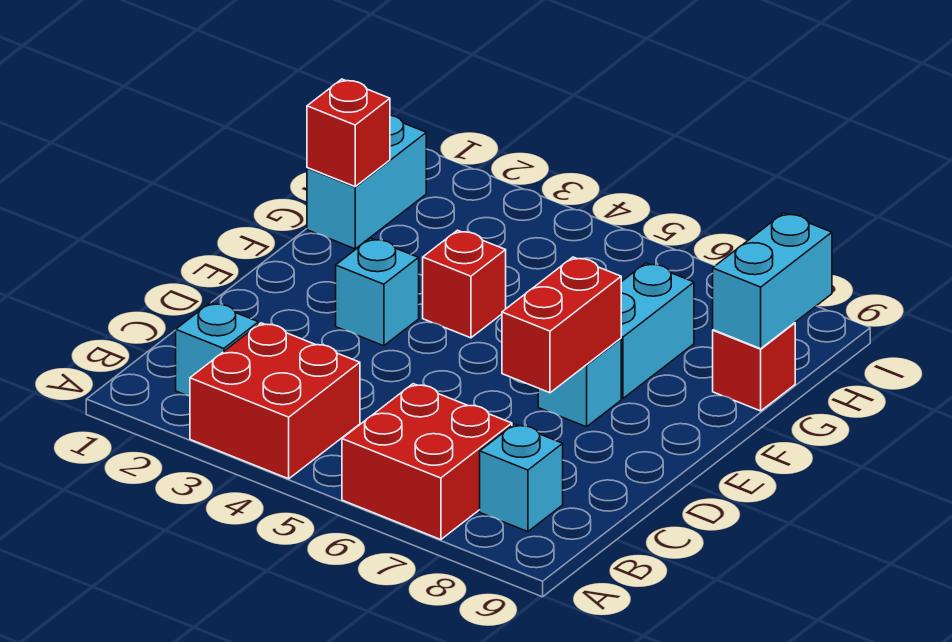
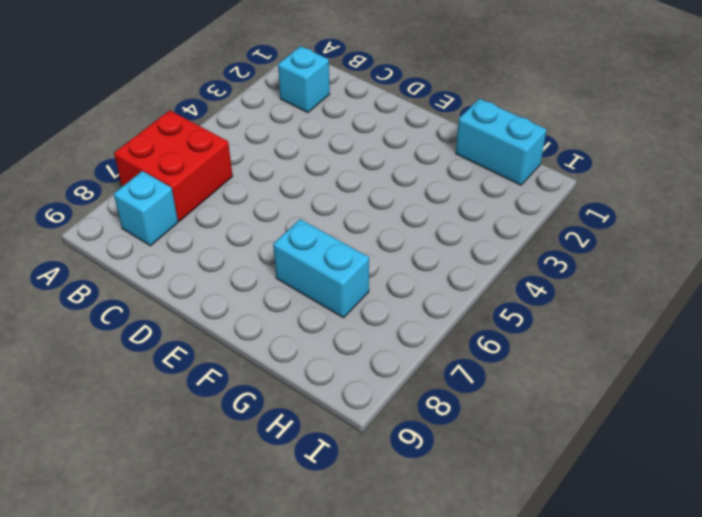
none -> red 2x2 brick [190,323,360,479]
none -> cyan 1x1 brick [336,238,419,346]
none -> cyan 1x1 brick [538,338,621,427]

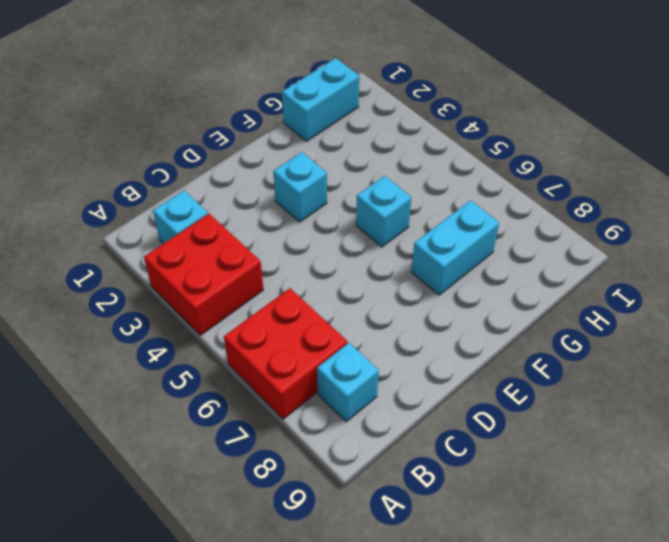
cyan 1x1 brick [356,176,411,247] -> cyan 1x1 brick moved to [538,338,621,427]
none -> red 1x1 brick [423,230,506,338]
none -> red 1x1 brick [713,323,795,411]
none -> red 1x2 brick [502,257,621,393]

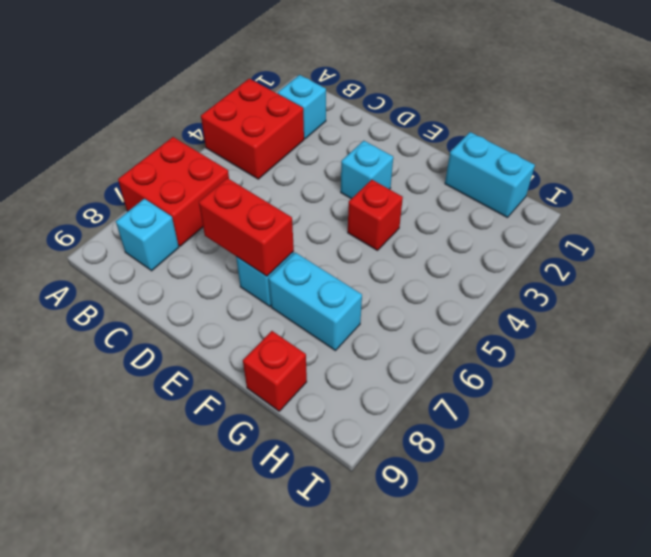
none -> red 1x1 brick [307,79,390,186]
none -> cyan 1x2 brick [713,213,832,349]

